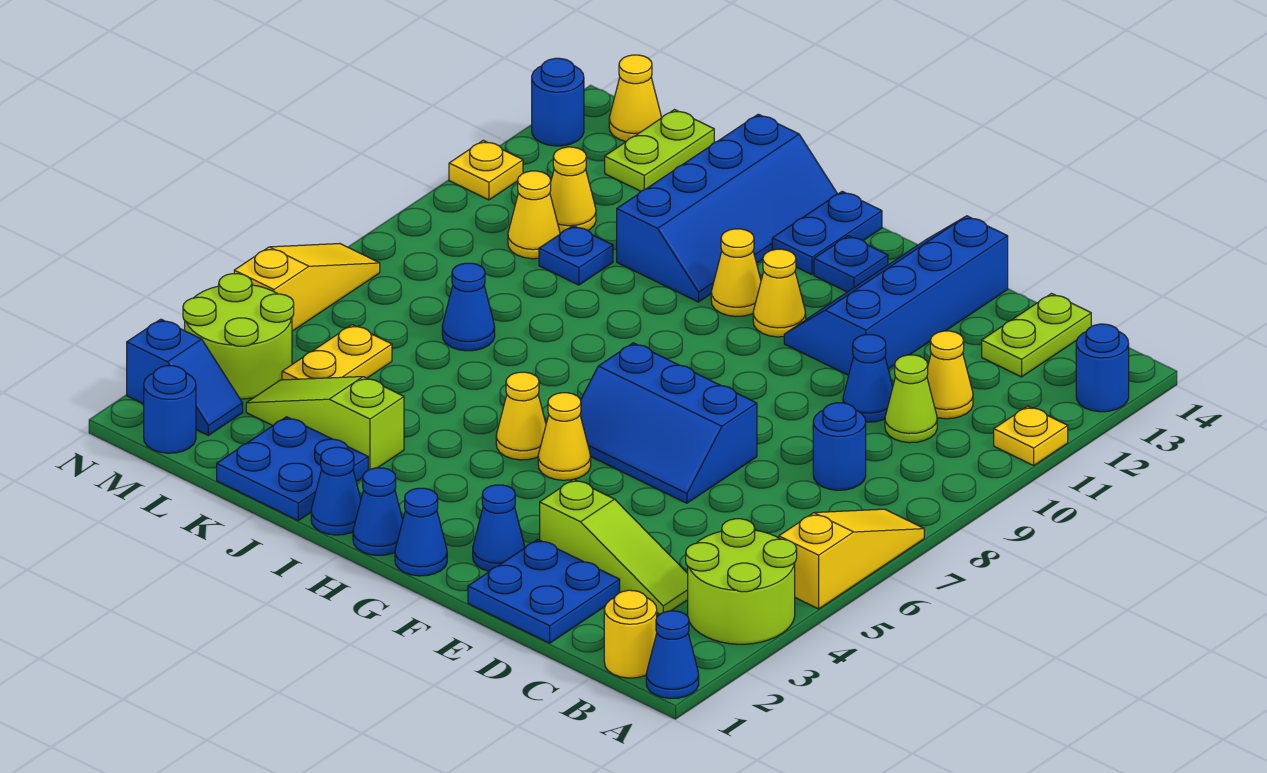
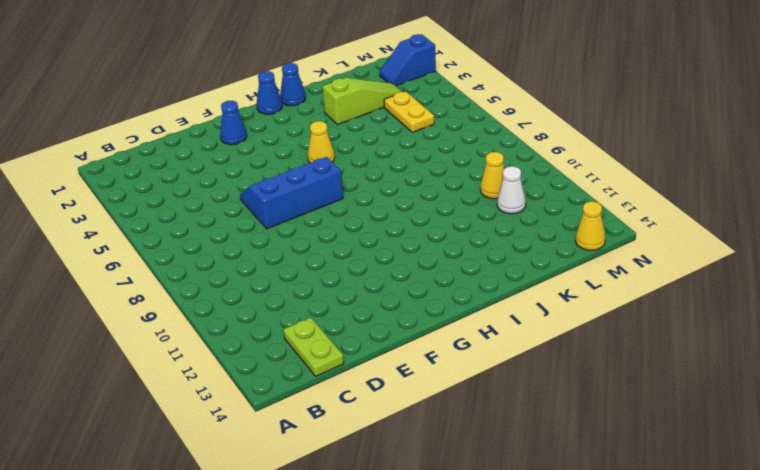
white 1x1 cone [497,166,526,214] -> yellow 1x1 cone [550,147,596,234]
none -> blue 1x1 cone [646,611,699,699]
none -> lime 2x2 round brick [686,519,797,644]
none -> yellow 1x3 slope [779,509,924,609]
none -> yellow 1x1 plate [994,406,1068,465]

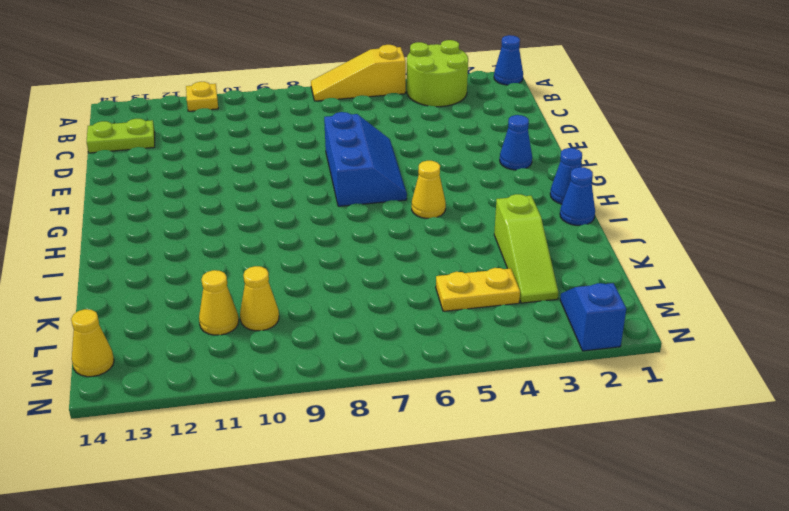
none -> blue 1x1 round brick [1076,324,1129,412]
none -> yellow 1x1 round brick [604,590,657,678]
none -> lime 1x3 slope [540,479,688,614]
none -> blue 1x1 round brick [813,403,866,490]

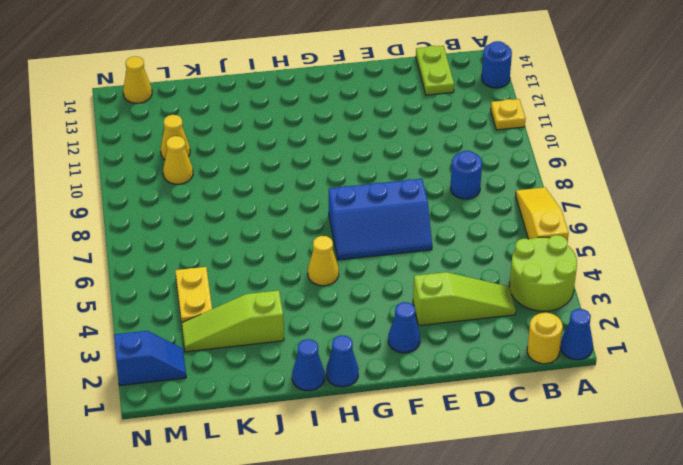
none -> lime 1x1 cone [885,355,937,443]
none -> yellow 1x1 cone [927,331,973,419]
none -> blue 2x2 plate [468,540,620,643]
none -> blue 1x1 cone [843,335,893,422]

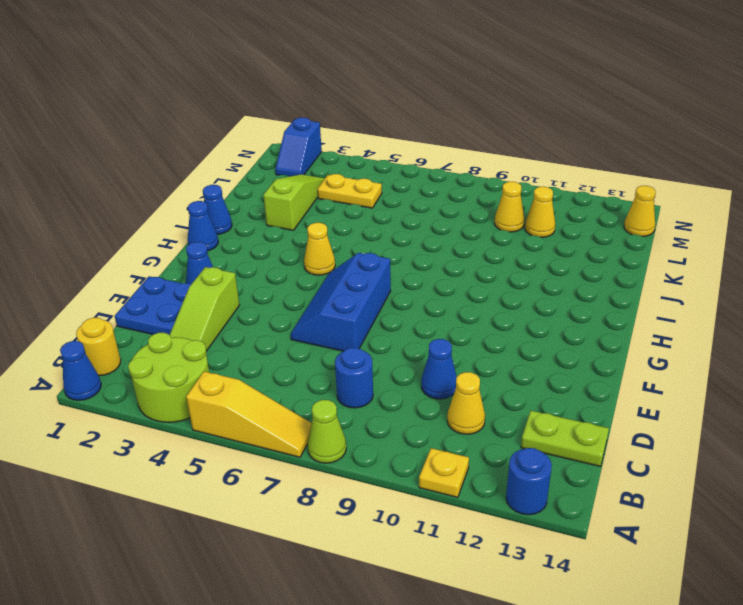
lime 1x1 cone [307,400,346,463] -> lime 1x1 cone moved to [885,355,937,443]
none -> blue 2x4 slope [784,216,1008,375]
none -> blue 1x1 cone [395,488,447,576]
none -> yellow 1x1 cone [538,393,591,480]
none -> yellow 1x1 cone [753,249,806,337]

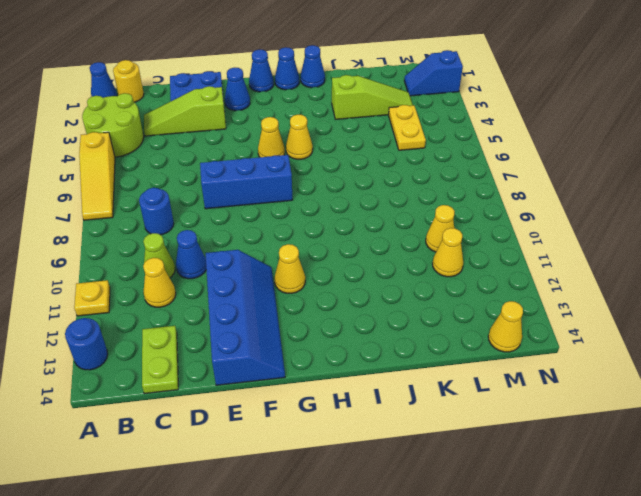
none -> blue 1x1 plate [814,236,888,292]
none -> yellow 1x1 cone [711,229,761,316]
none -> blue 1x2 plate [772,191,882,275]
none -> blue 2x4 slope [617,114,837,302]

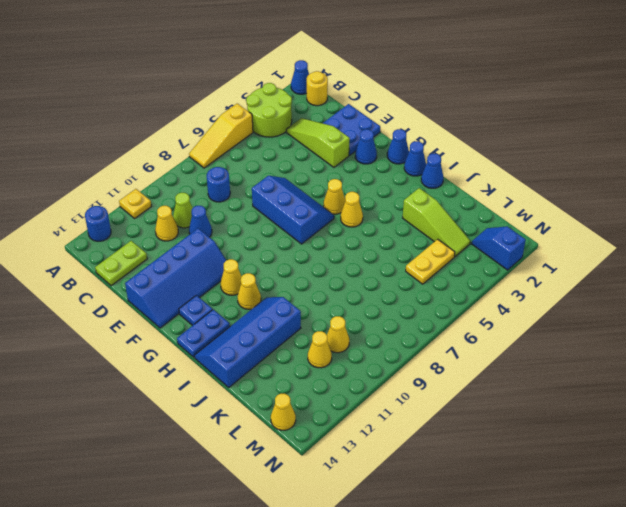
none -> blue 2x2 plate [217,417,368,520]
none -> blue 1x1 cone [442,263,495,351]
none -> blue 1x1 plate [539,226,613,285]
none -> lime 1x2 plate [605,110,714,191]

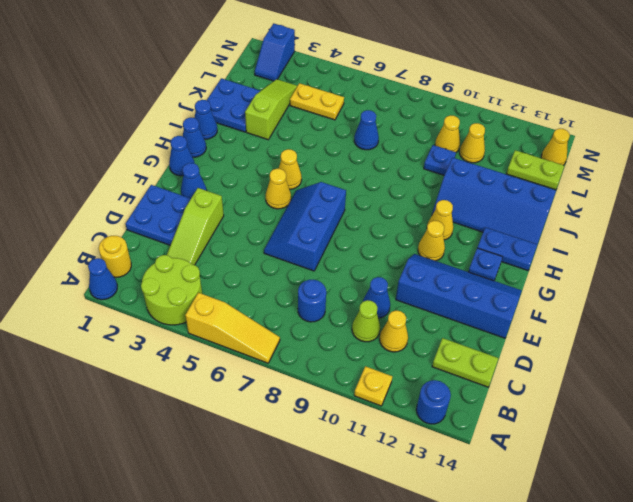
none -> blue 1x1 round brick [144,366,196,453]
none -> lime 2x2 round brick [183,274,294,399]
none -> yellow 1x3 slope [234,244,380,331]
none -> yellow 1x1 plate [449,140,523,200]

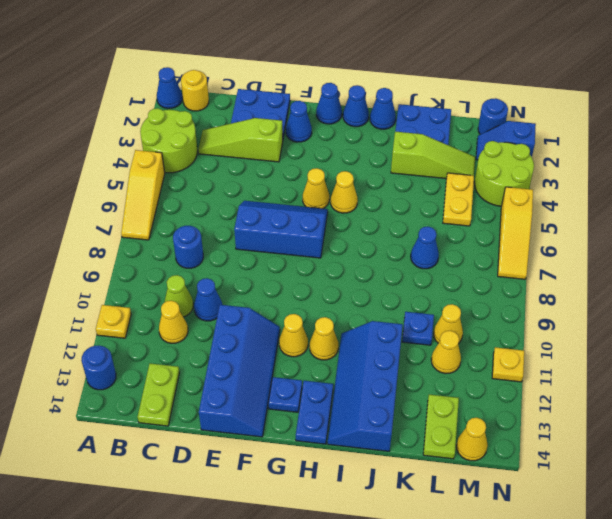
none -> blue 1x1 round brick [532,58,584,146]

